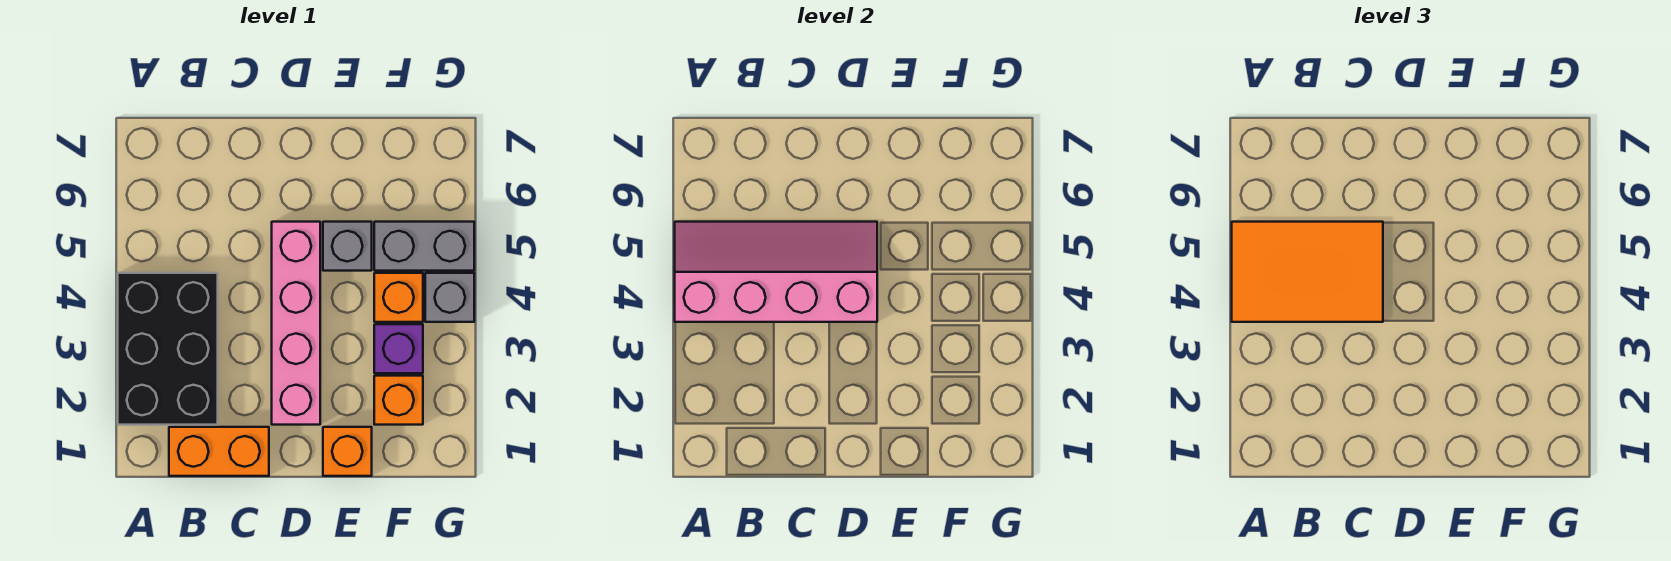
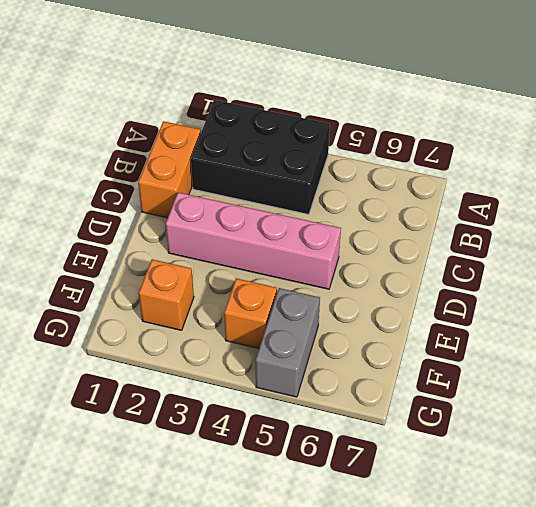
none -> orange 1x1 brick [323,427,372,476]
none -> grey 1x1 brick [323,222,372,271]
none -> purple 1x1 brick [374,324,423,373]

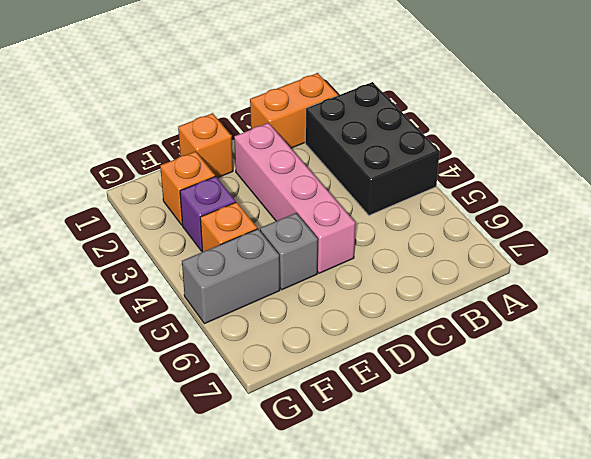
none -> grey 1x1 brick [425,273,474,322]
none -> pink 2x4 slope [675,222,877,322]
none -> orange 2x3 tile [1232,222,1383,322]

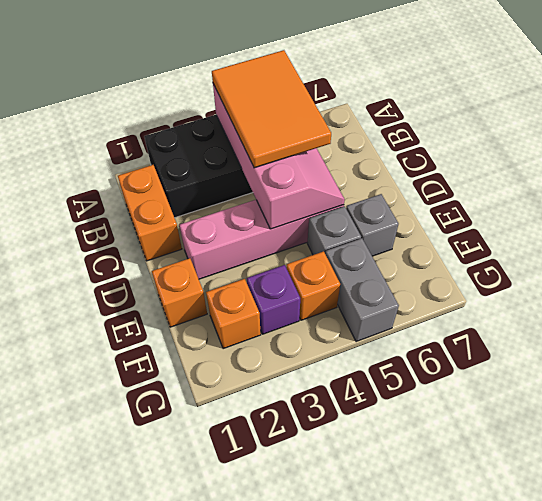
grey 1x1 brick [346,194,398,256] -> grey 1x1 brick moved to [425,273,474,322]

